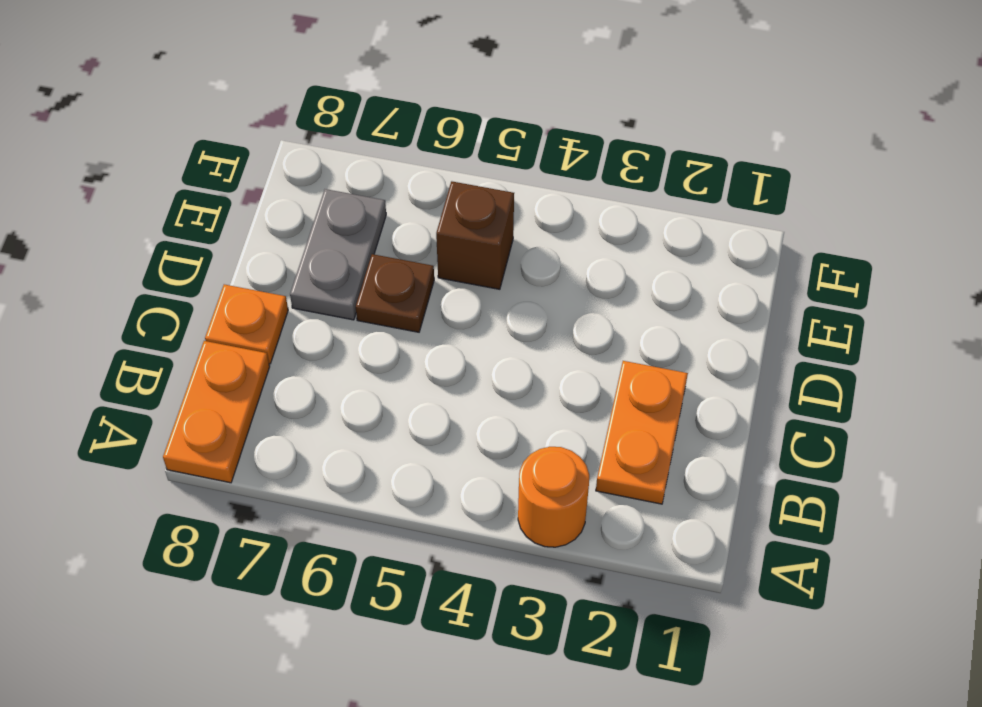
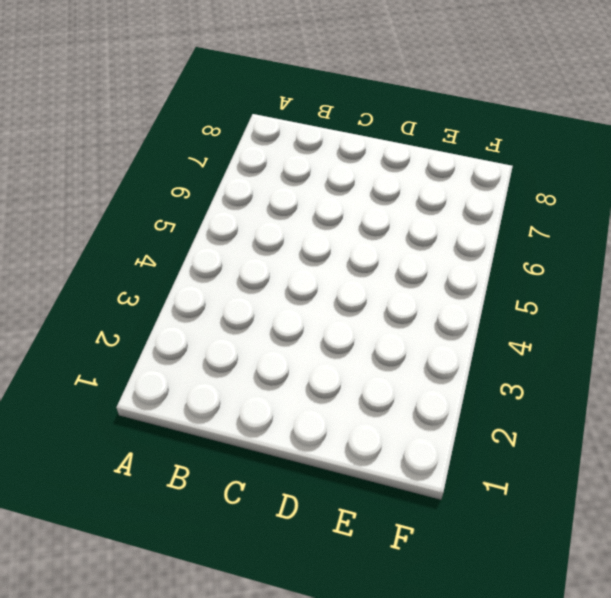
none -> orange 1x1 round brick [518,447,589,547]
none -> orange 1x2 plate [163,341,270,483]

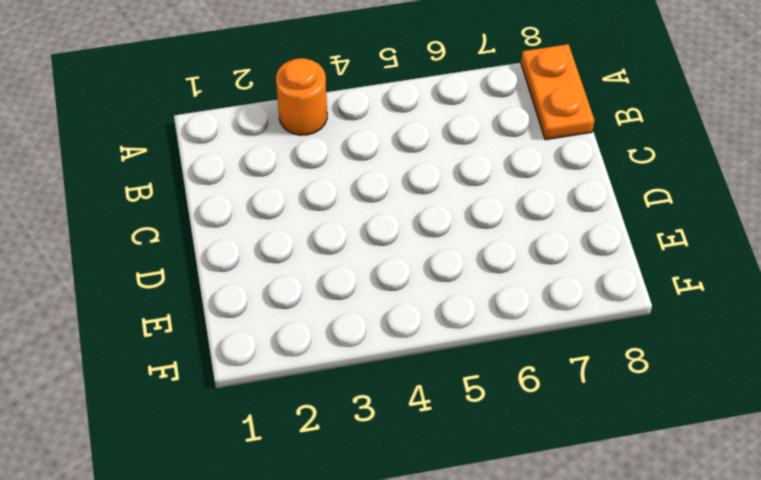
none -> orange 1x2 plate [596,361,688,504]
none -> orange 1x1 plate [205,284,288,364]

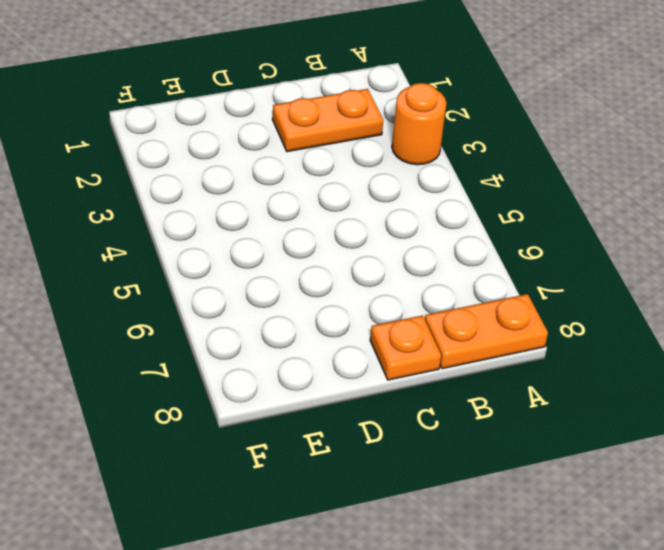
none -> brown 1x1 plate [356,254,434,332]
none -> grey 1x2 plate [290,189,386,320]

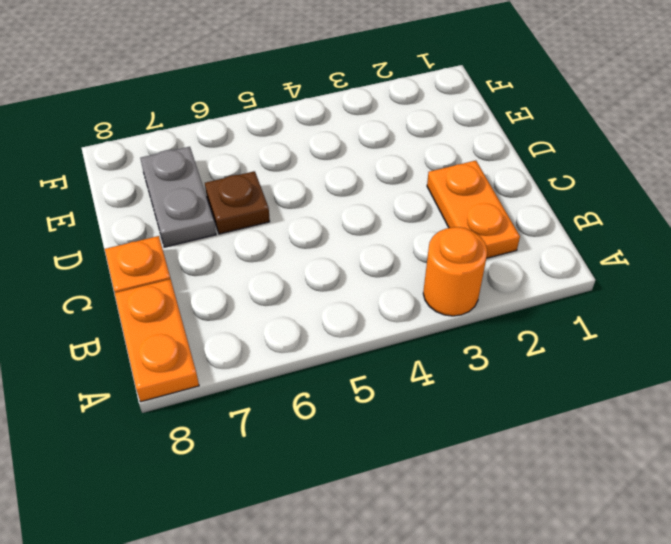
none -> brown 1x1 brick [436,181,514,289]

